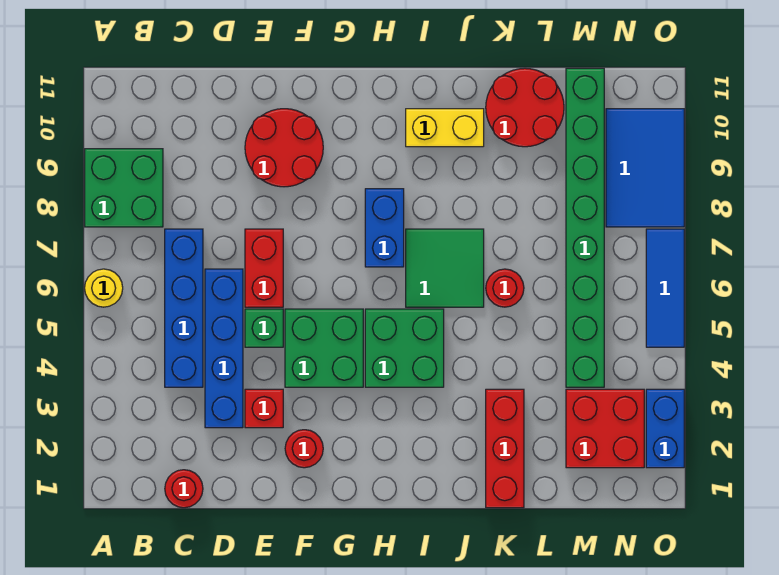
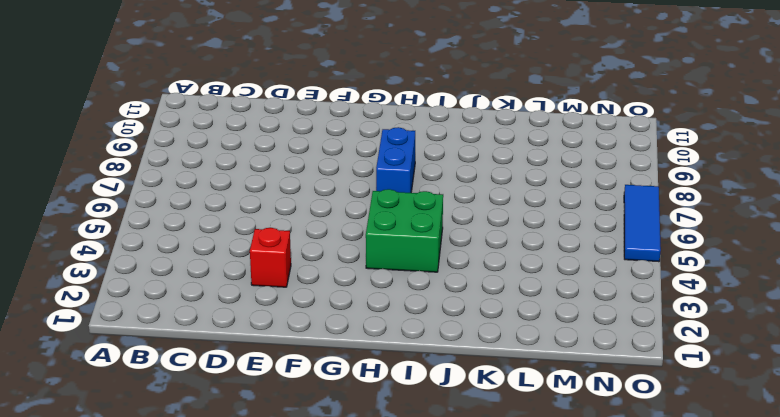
none -> yellow 1x1 round brick [85,269,123,307]
none -> green 2x2 brick [85,149,163,227]
none -> red 1x1 round brick [165,470,203,508]

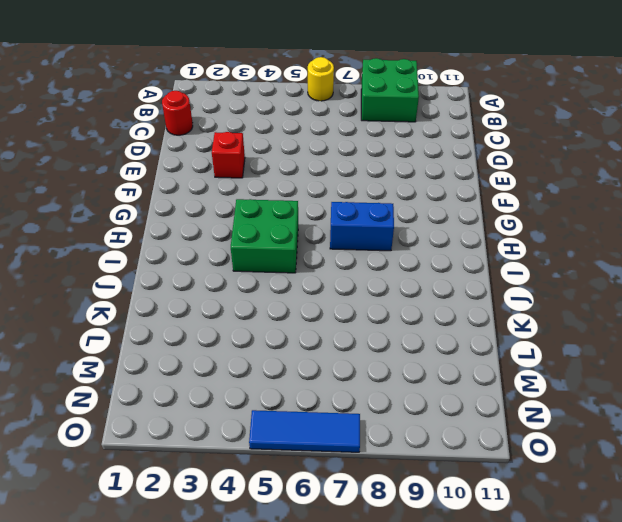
none -> blue 1x4 brick [165,229,203,387]
none -> blue 1x4 brick [205,269,243,428]
none -> green 1x1 brick [245,309,283,347]

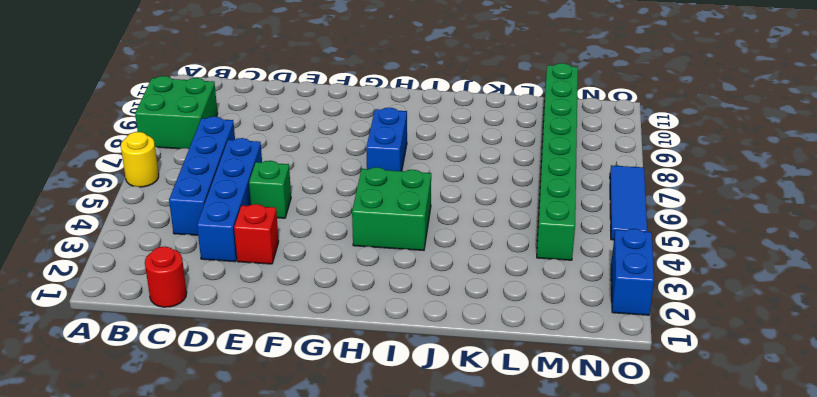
none -> red 1x2 brick [245,229,283,307]
none -> red 2x2 round brick [245,109,323,187]
none -> red 1x1 round brick [285,430,323,468]

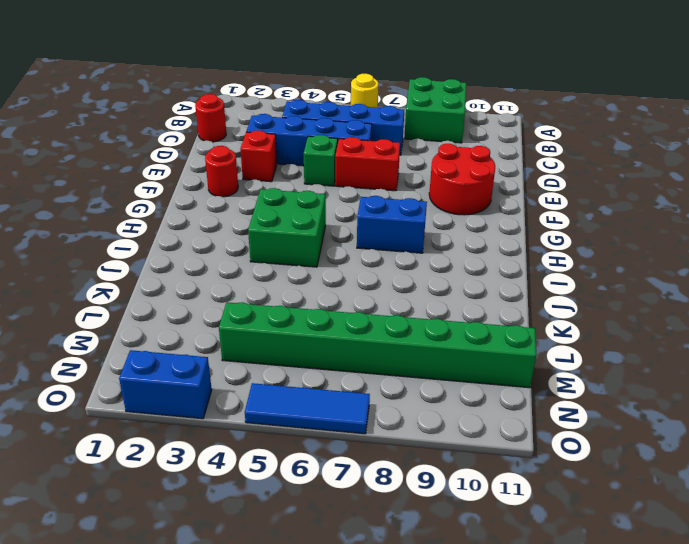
none -> green 2x2 brick [285,309,363,387]
none -> green 2x2 tile [406,229,484,307]
none -> yellow 1x2 brick [406,109,484,147]

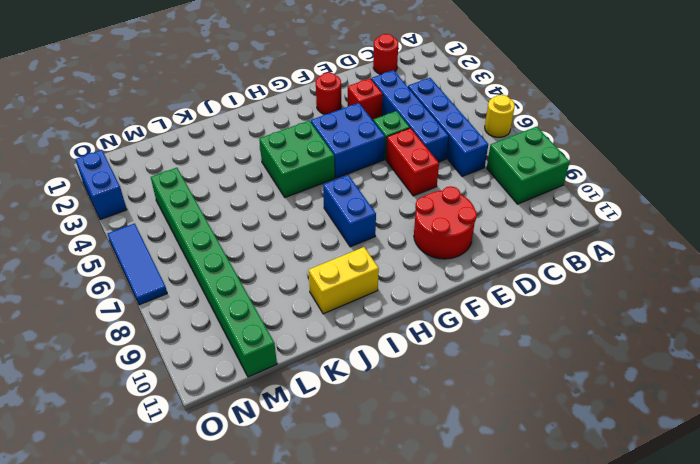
blue 2x2 brick [311,103,385,178] -> green 2x2 brick [285,309,363,387]
none -> green 2x2 tile [406,229,484,307]
none -> red 1x3 brick [486,389,524,508]
none -> red 1x1 round brick [486,269,524,307]

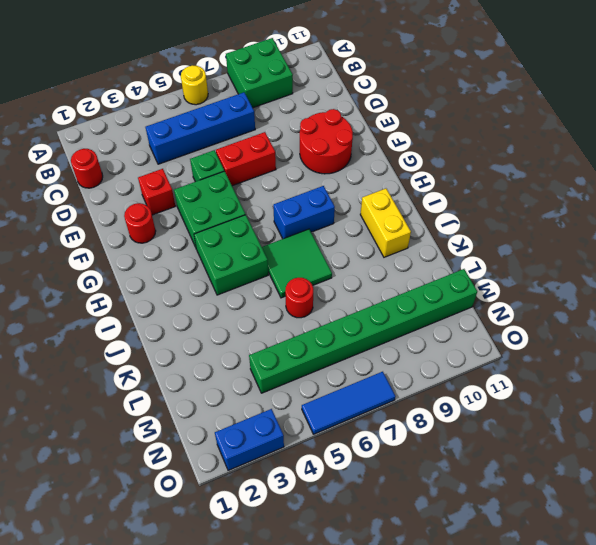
none -> blue 1x4 brick [205,269,243,428]
none -> red 1x3 brick [486,389,524,508]
none -> red 2x2 round brick [486,68,564,147]

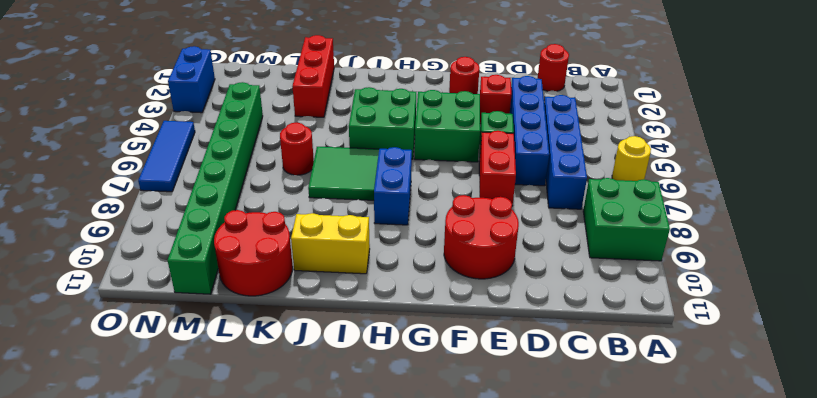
none -> red 2x2 brick [566,389,644,468]
none -> blue 2x3 tile [606,109,684,227]

